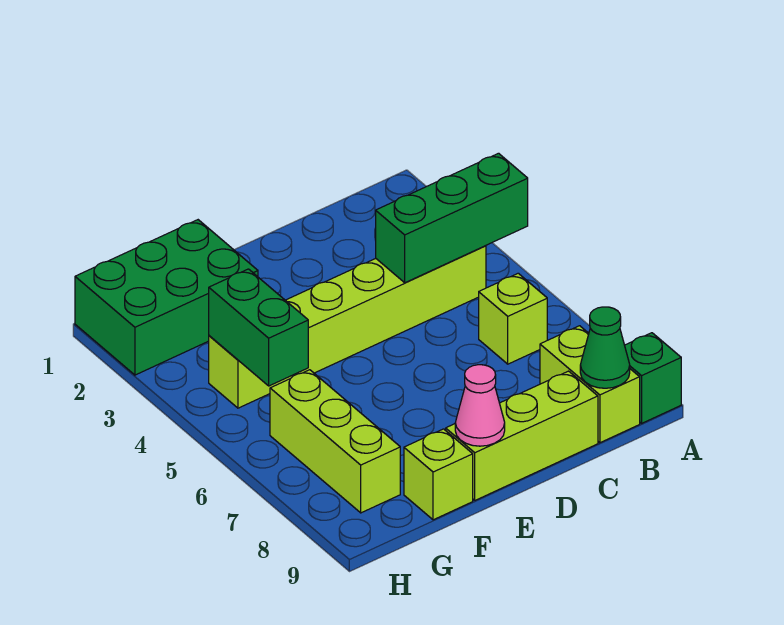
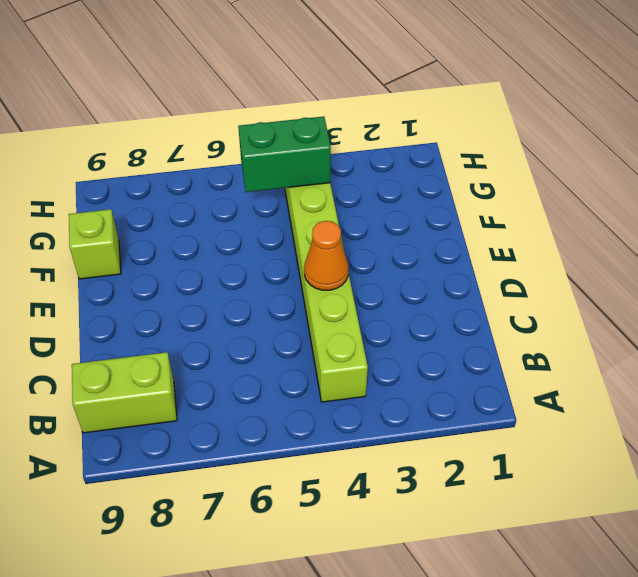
orange 1x1 cone [304,221,348,290] -> none
none -> green 1x1 brick [625,333,681,423]
none -> lime 1x1 brick [479,273,547,364]
none -> lime 1x3 brick [446,371,598,500]

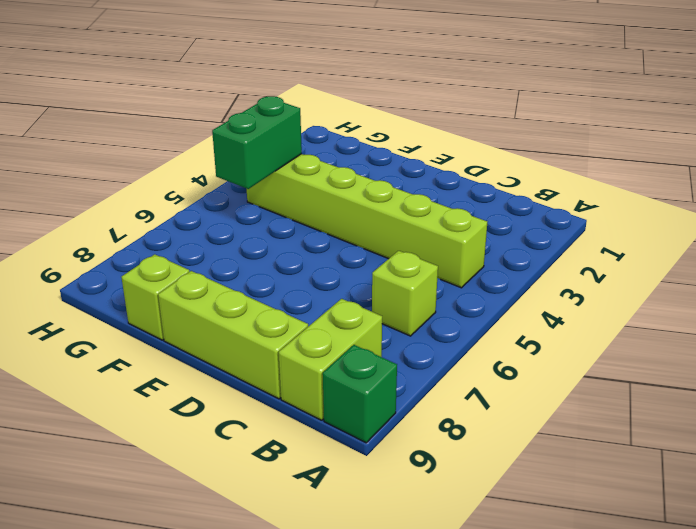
none -> green 2x3 brick [75,220,258,375]
none -> lime 1x3 brick [270,370,400,513]
none -> green 1x3 brick [376,153,528,283]

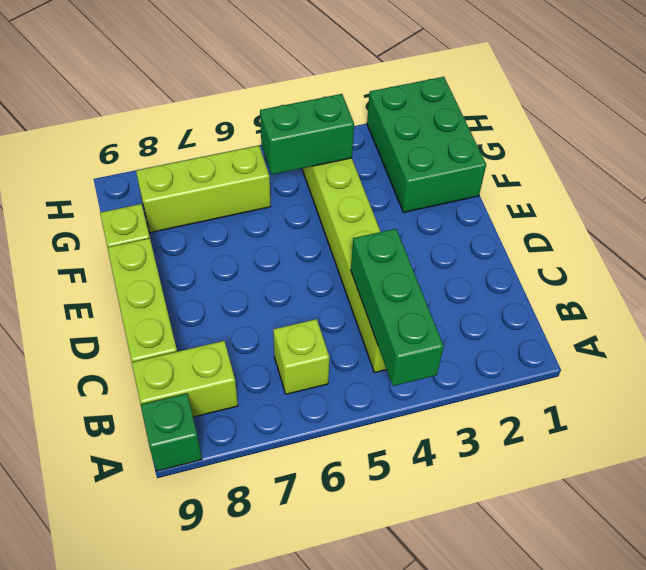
none -> green 1x1 cone [580,307,630,388]
none -> pink 1x1 cone [455,365,505,446]

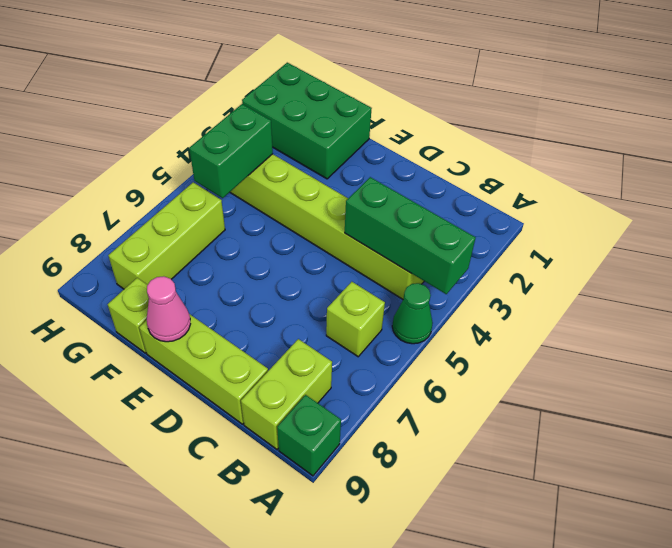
green 1x1 cone [392,283,433,344] -> green 1x1 cone moved to [580,307,630,388]

